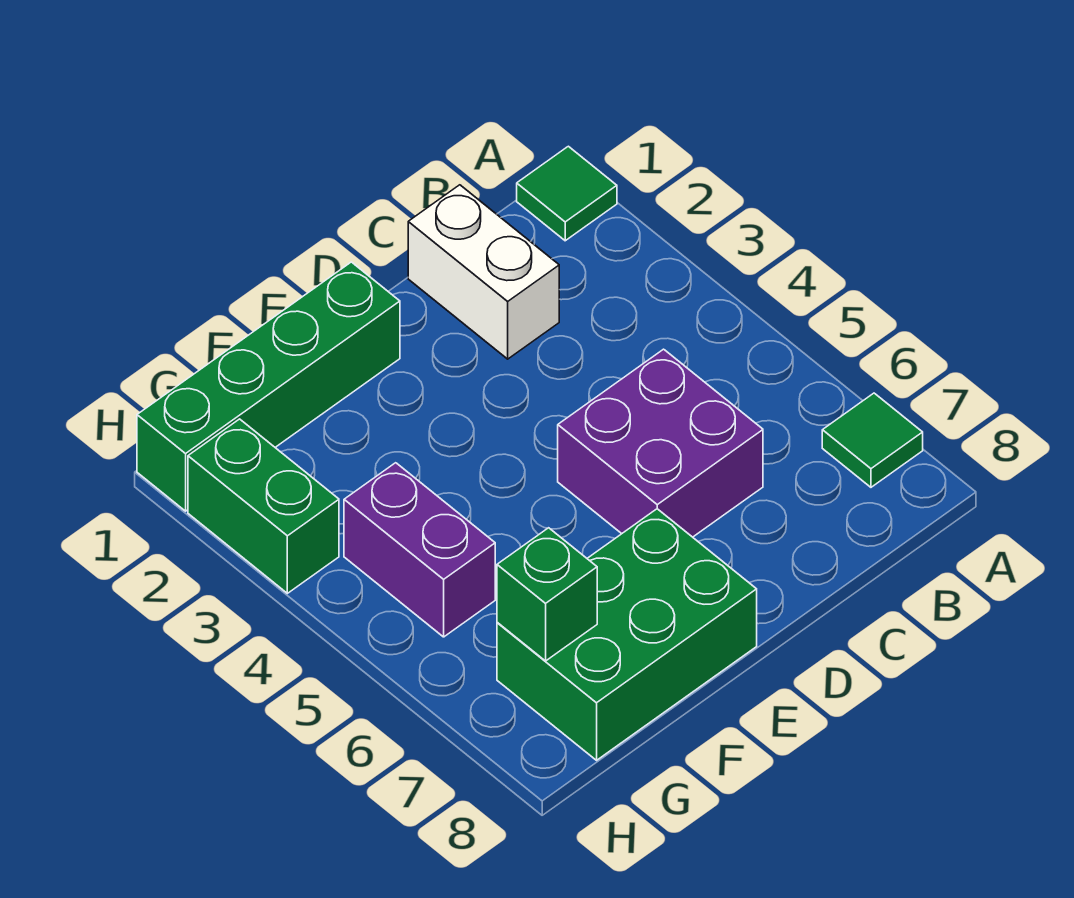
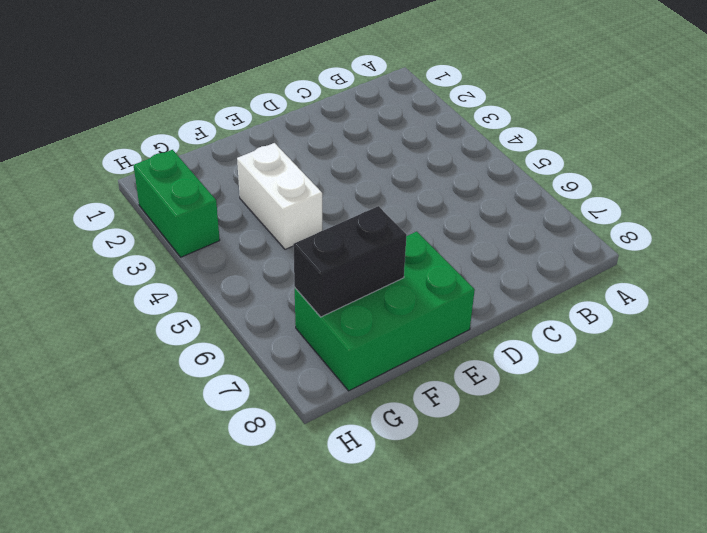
white 1x2 brick [237,143,322,249] -> white 1x2 brick moved to [408,185,559,359]
black 1x2 brick [293,206,407,317] -> green 1x1 brick [497,528,597,661]
none -> green 1x1 tile [517,146,617,241]
none -> green 1x1 tile [822,393,923,487]

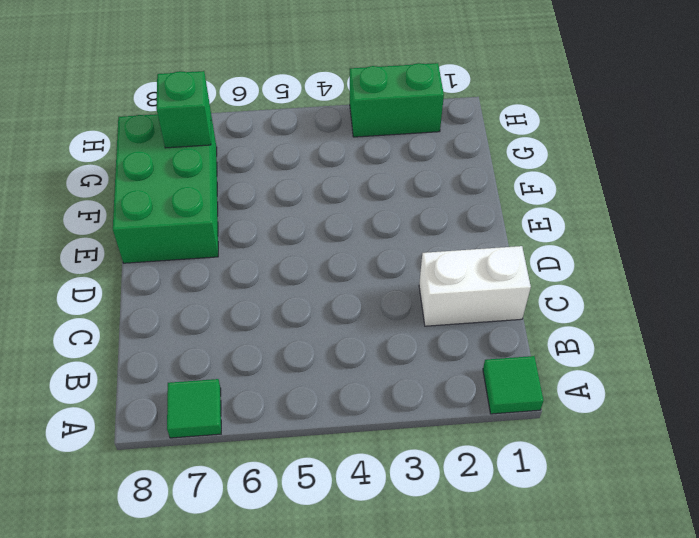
none -> purple 2x2 brick [558,349,763,537]
none -> green 1x4 brick [137,262,400,511]

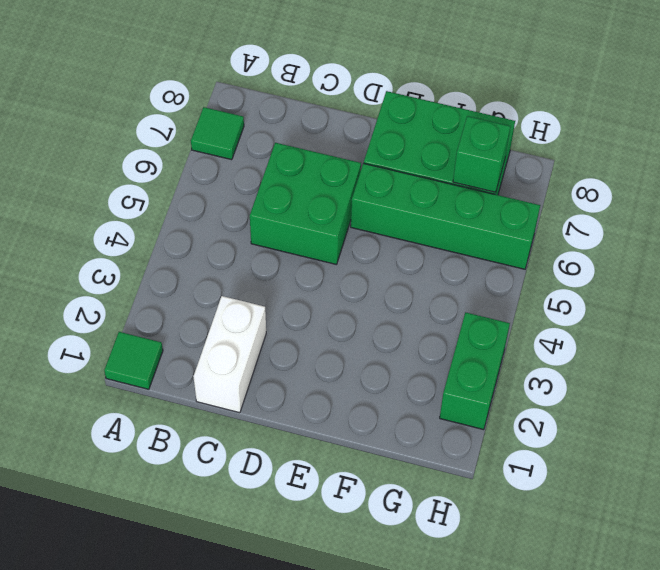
green 2x2 brick [250,143,361,265] -> purple 2x2 brick [558,349,763,537]
green 1x4 brick [351,163,540,269] -> green 1x4 brick moved to [137,262,400,511]
none -> purple 1x2 brick [344,463,495,637]

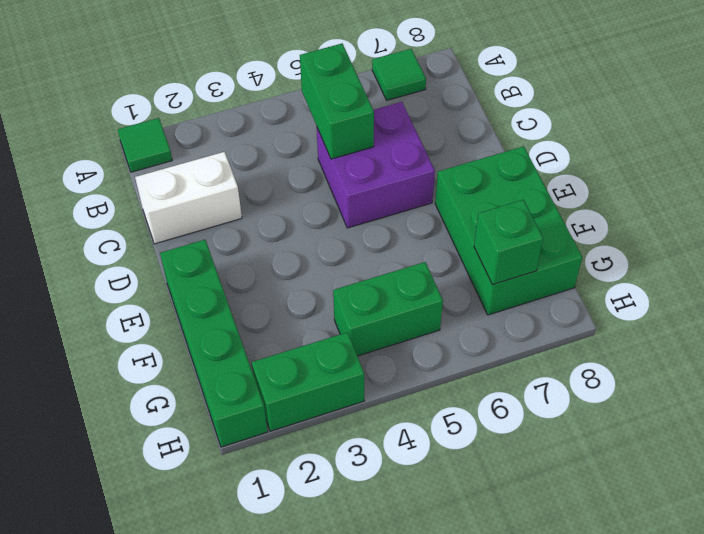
green 1x2 brick [300,44,374,159] -> none
green 1x2 brick [333,262,443,356] -> purple 1x2 brick [344,463,495,637]

